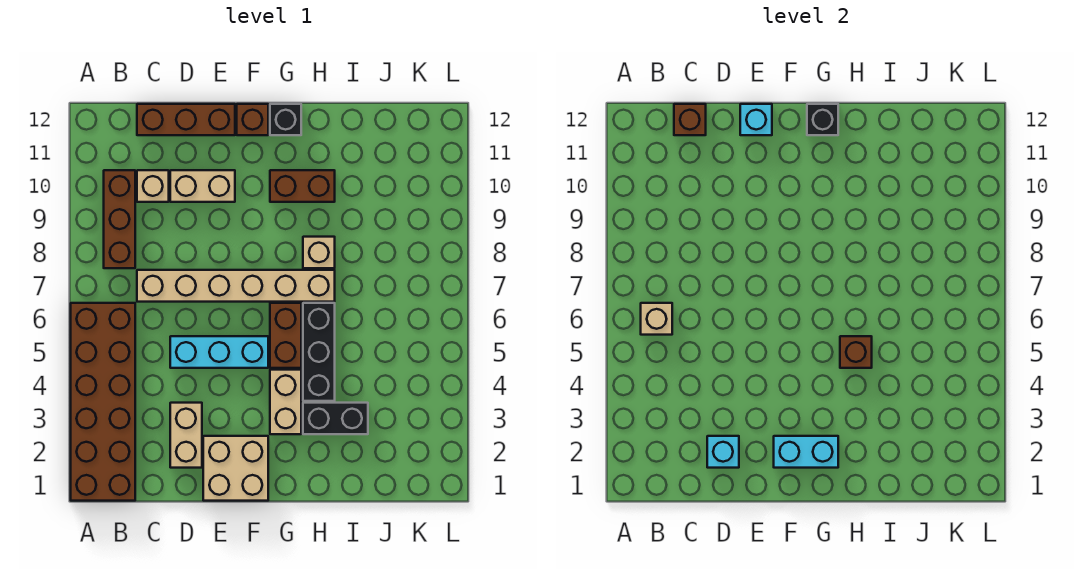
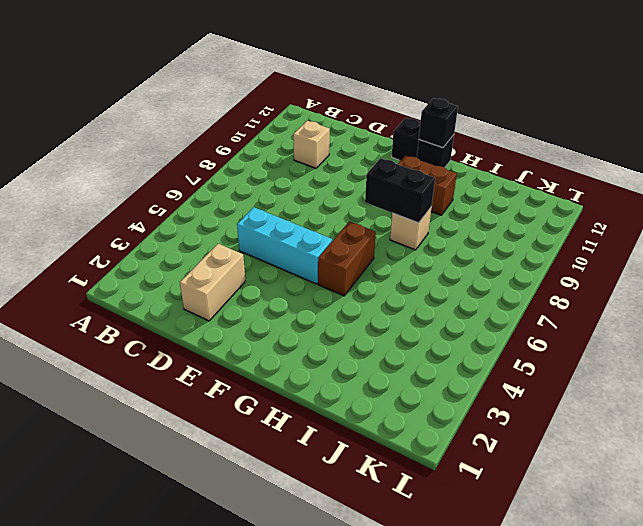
black 1x1 brick [392,118,420,160] -> brown 1x1 brick [237,104,268,135]
black 1x2 brick [365,158,435,223] -> black 1x2 brick moved to [303,403,368,434]
none -> brown 2x6 brick [71,303,135,501]
none -> brown 1x3 brick [104,170,135,268]
none -> tan 1x6 brick [137,270,335,302]

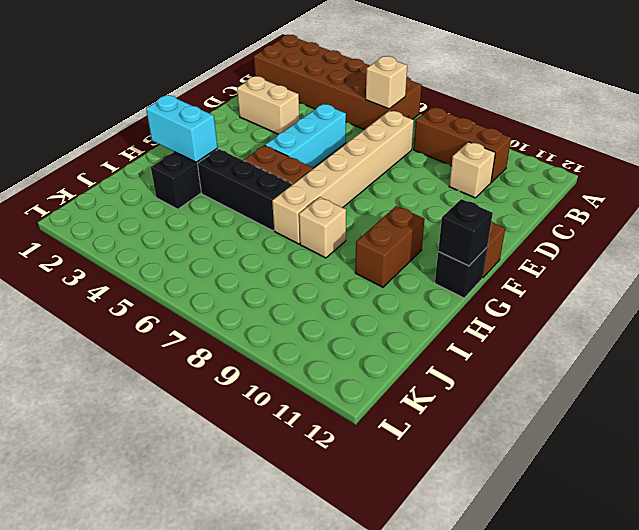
cyan 1x2 brick [146,95,218,162] -> cyan 1x2 brick turned to [774,436,838,468]
none -> brown 1x3 brick [137,104,235,135]
none -> tan 1x2 brick [170,170,235,202]
none -> tan 2x2 brick [203,436,268,501]

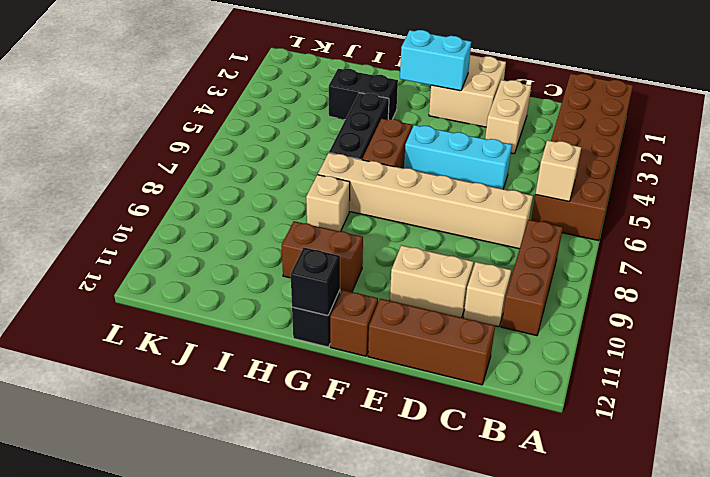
none -> tan 1x2 brick [270,370,301,434]
none -> brown 1x1 brick [674,104,706,135]
none -> cyan 1x1 brick [707,436,739,468]

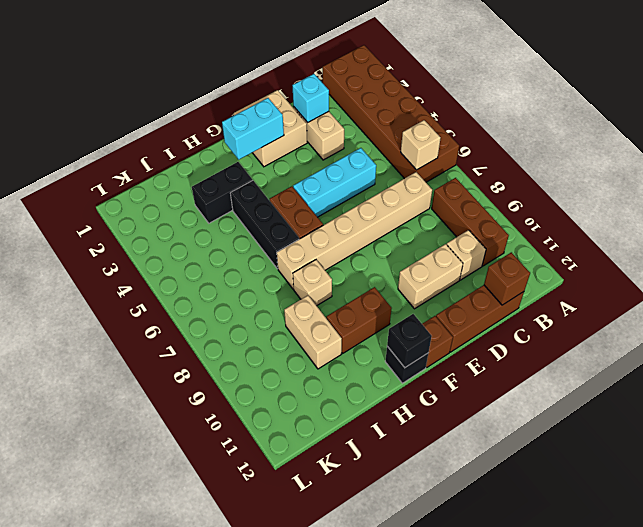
tan 1x2 brick [284,295,342,369] -> tan 1x2 brick moved to [270,370,301,434]
none -> cyan 1x1 brick [740,104,772,135]
none -> brown 1x1 brick [840,336,872,368]

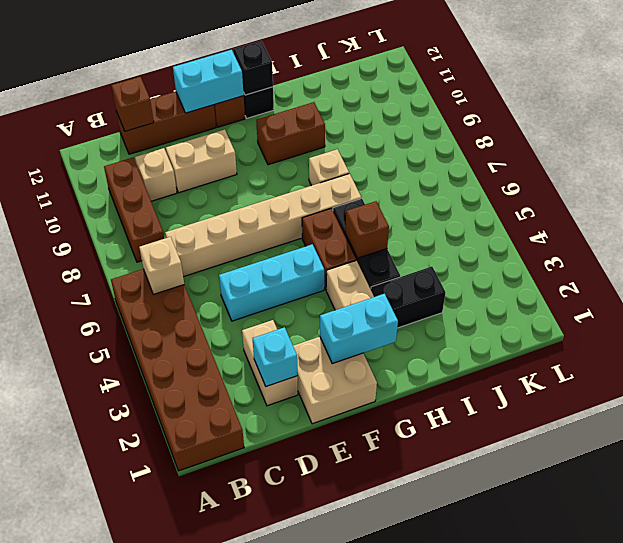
cyan 1x2 brick [173,50,244,113] -> cyan 1x1 brick [740,104,772,135]

